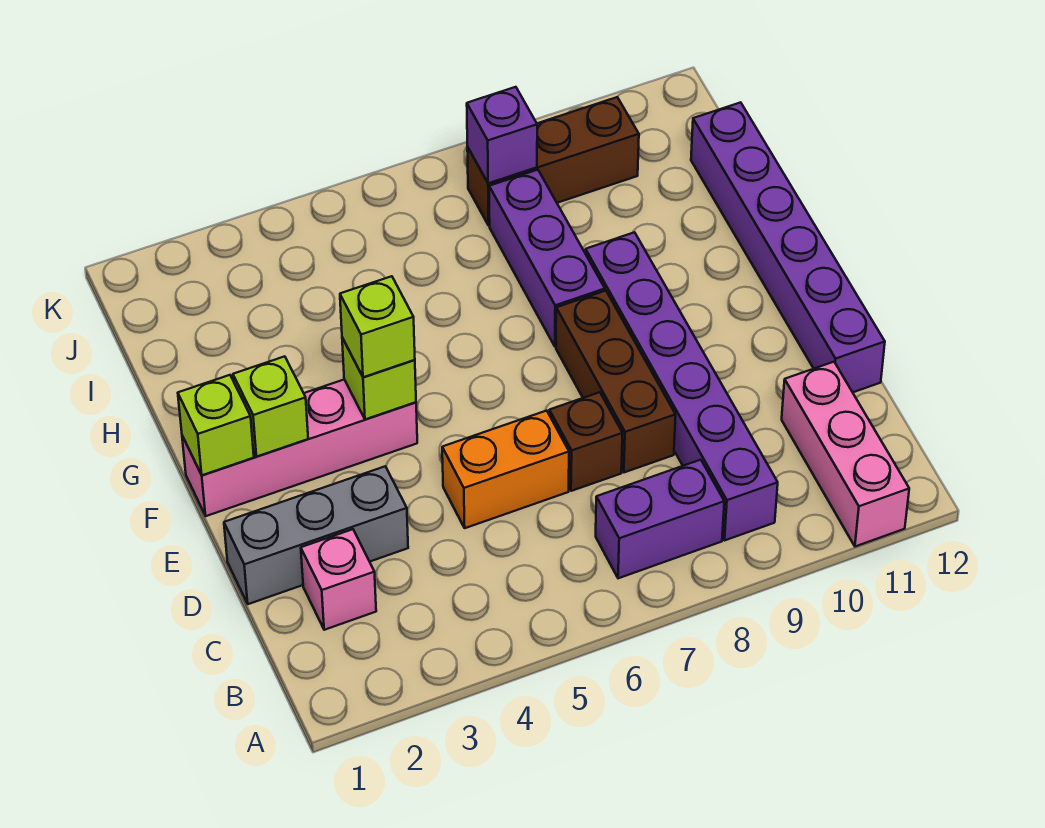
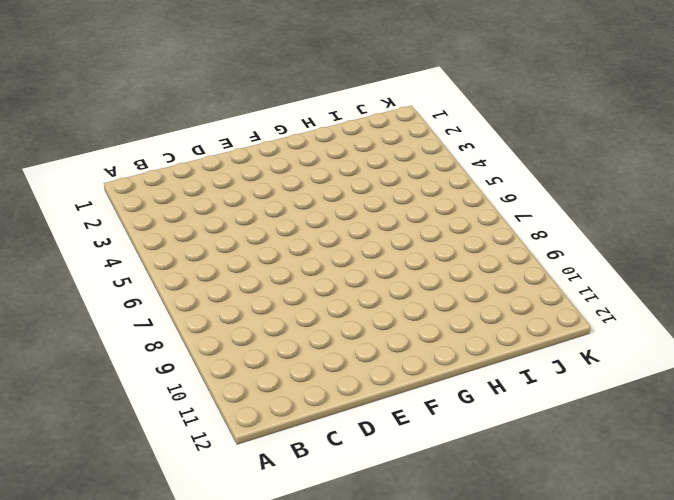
none -> pink 1x3 brick [782,362,909,546]
none -> purple 1x2 brick [596,460,724,578]
none -> purple 1x6 brick [585,232,778,540]

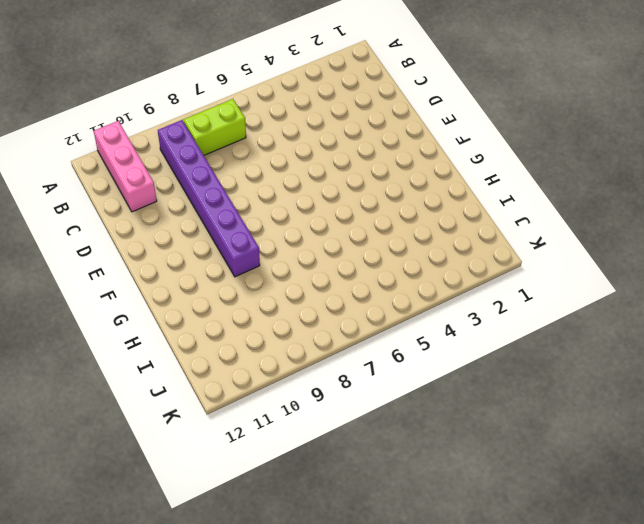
lime 1x2 brick [184,99,246,155] -> purple 1x2 brick [596,460,724,578]
none -> pink 1x1 brick [301,529,376,630]
none -> grey 1x3 brick [224,466,408,604]
none -> orange 1x2 brick [442,411,569,528]

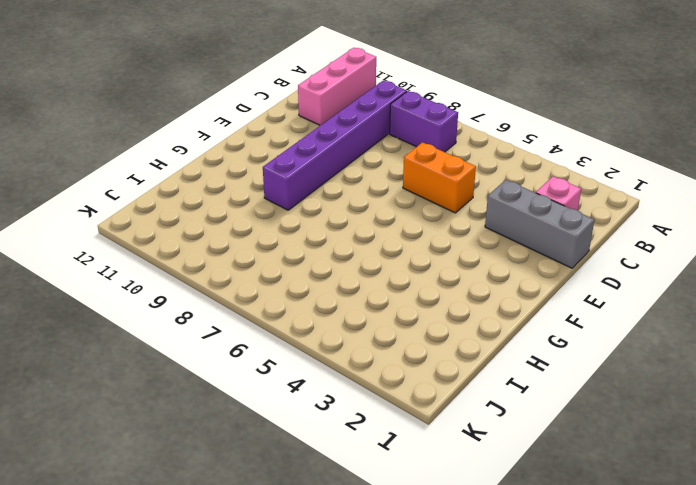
none -> brown 1x1 brick [549,392,622,491]
none -> brown 1x3 brick [556,291,676,472]
none -> purple 1x6 brick [691,102,885,392]

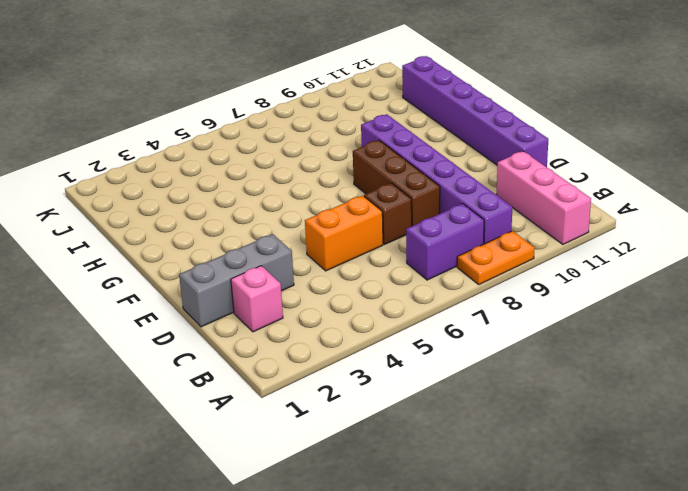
orange 1x2 plate [457,231,535,284] -> none
none -> pink 1x4 brick [182,380,417,516]
none -> purple 1x3 brick [489,170,605,347]
none -> brown 1x3 brick [467,97,639,226]

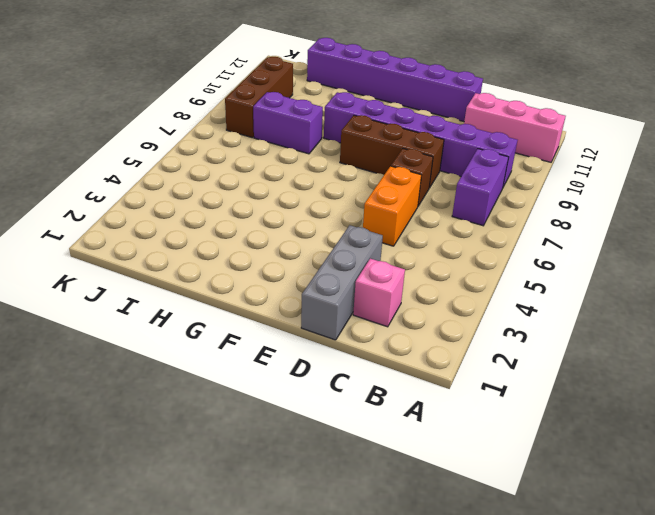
purple 1x2 brick [253,92,323,154] -> purple 1x3 brick [489,170,605,347]
none -> pink 1x4 brick [182,380,417,516]
none -> lime 1x1 brick [178,375,254,475]
none -> lime 1x1 brick [233,356,308,457]

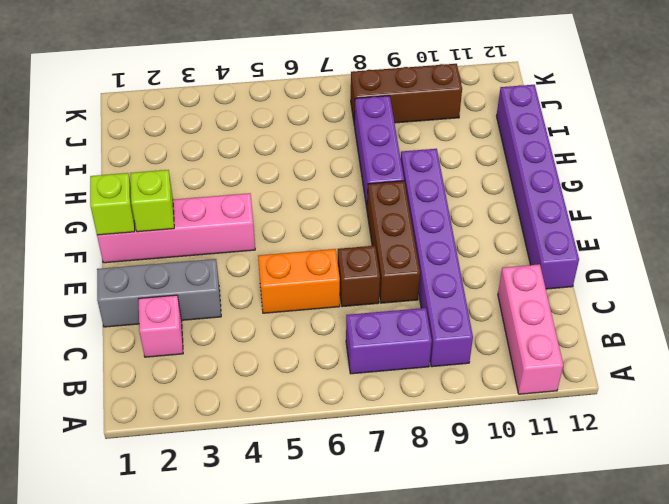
none -> lime 1x1 brick [342,338,416,419]
none -> purple 1x1 brick [467,87,537,183]
none -> lime 1x1 brick [340,276,415,377]

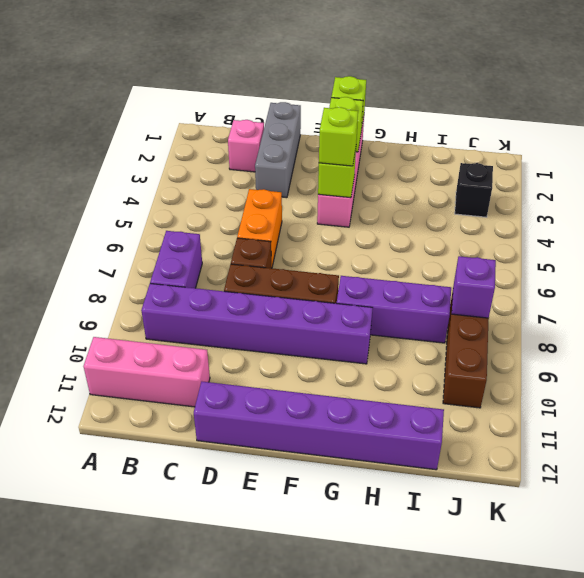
black 1x1 brick [455,163,493,217] -> none

